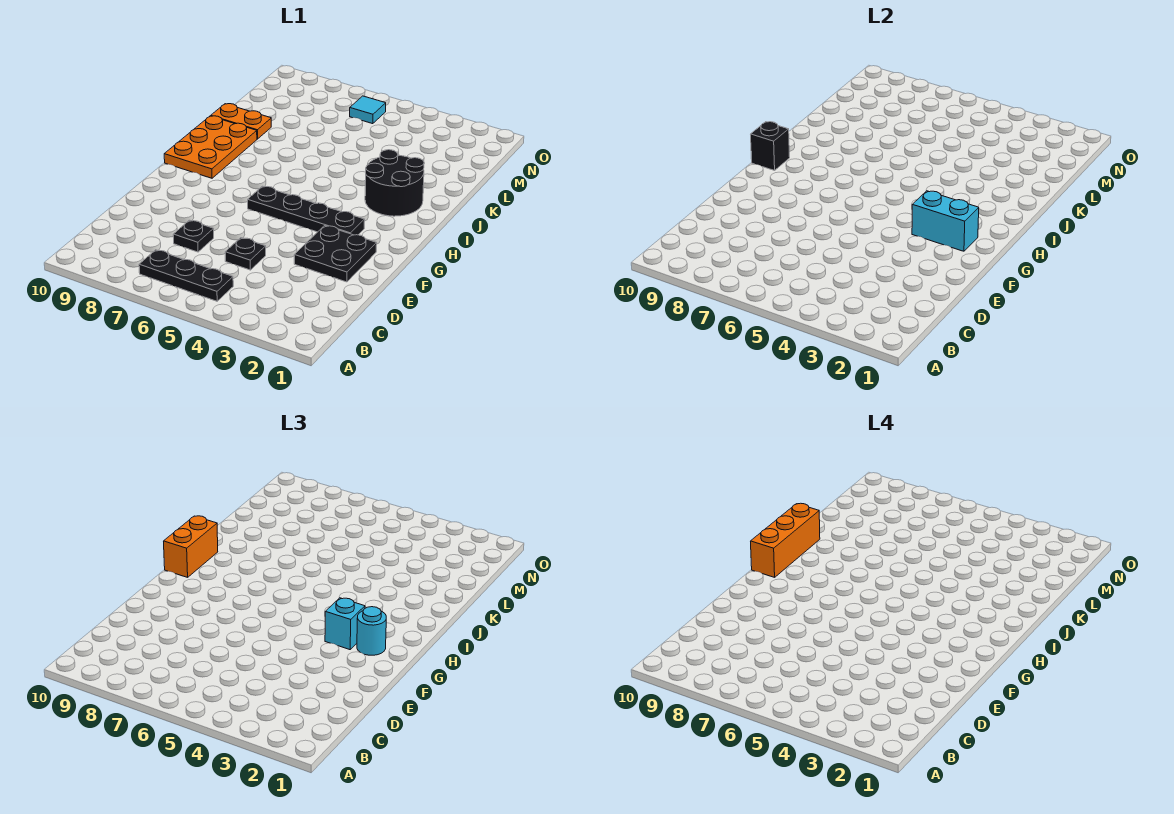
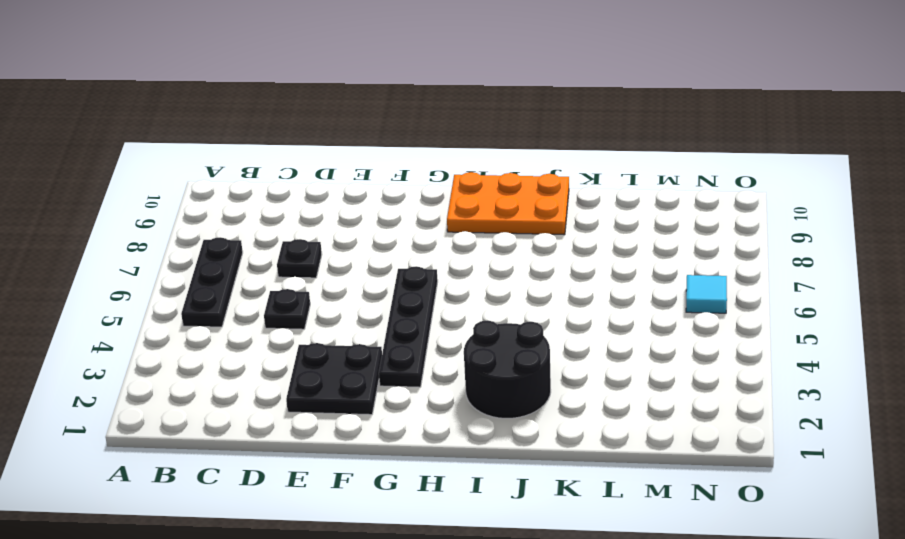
none -> orange 1x2 plate [211,104,271,139]
none -> cyan 1x2 brick [912,191,979,251]
none -> black 1x1 brick [751,122,790,170]

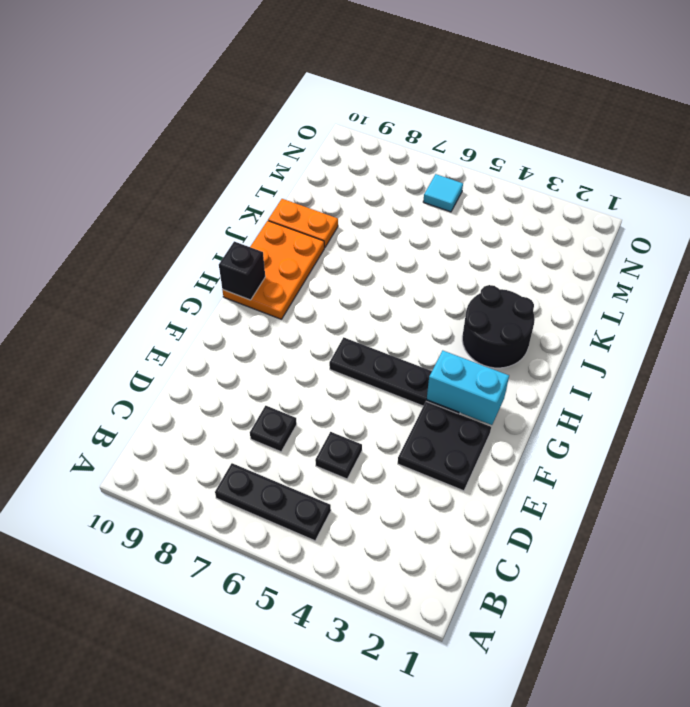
none -> cyan 1x1 round brick [357,607,386,655]
none -> cyan 1x1 brick [325,598,365,650]
none -> orange 1x2 brick [164,516,218,577]

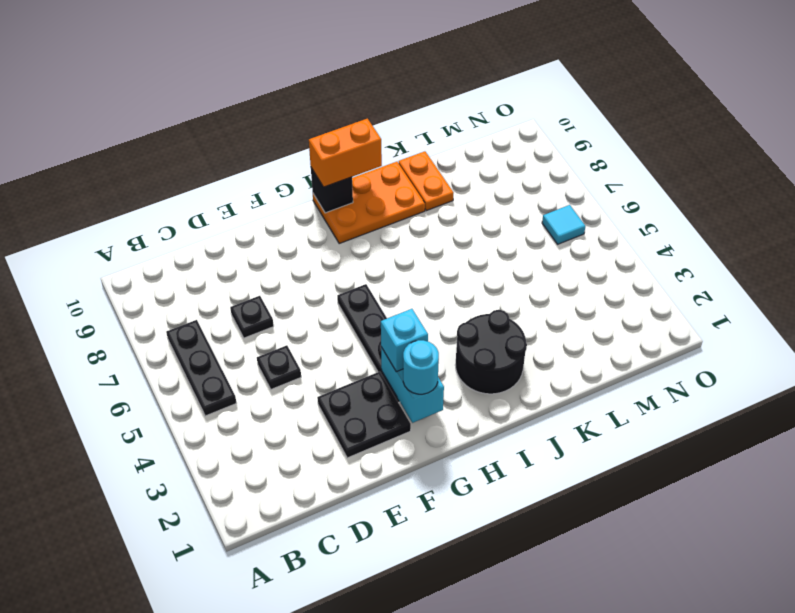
none -> orange 1x3 brick [751,503,820,577]

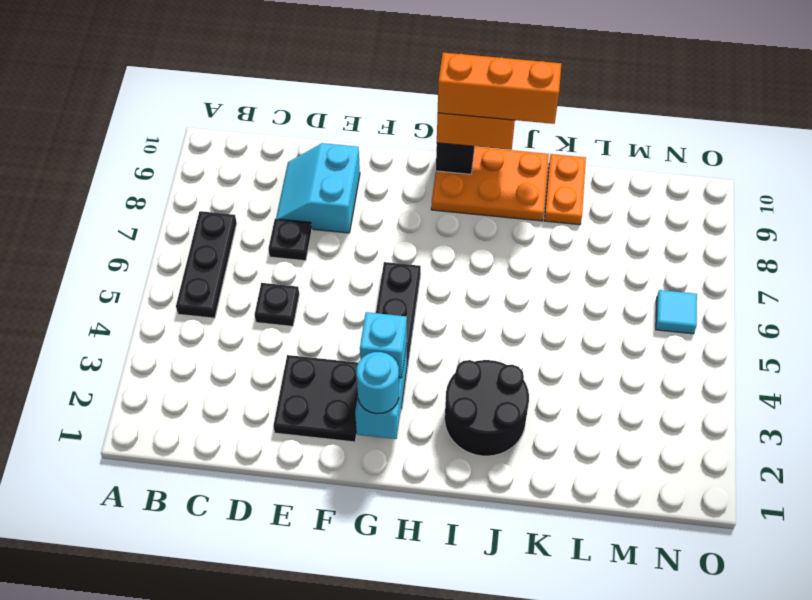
cyan 2x2 slope [276,143,360,233] -> none

